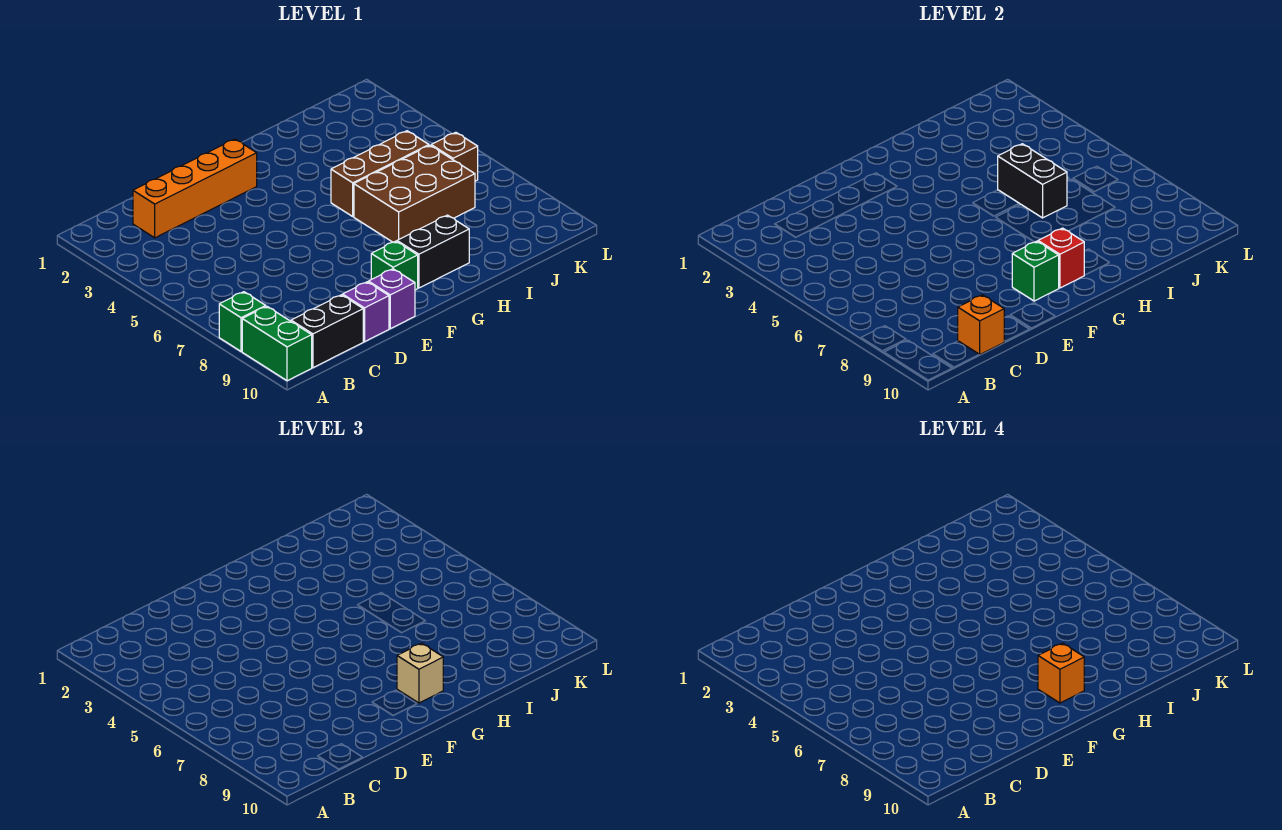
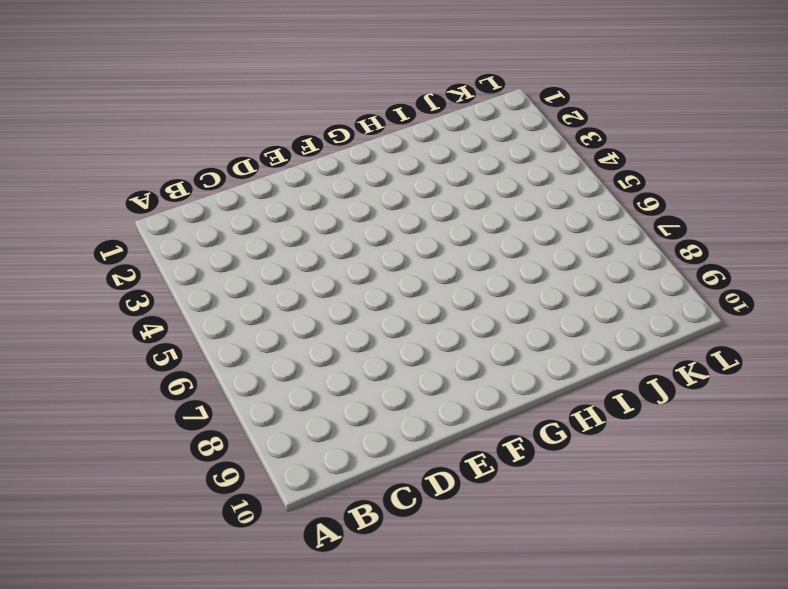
none -> green 1x1 brick [219,292,266,351]
none -> green 1x2 brick [242,306,312,381]
none -> black 1x2 brick [291,295,363,368]

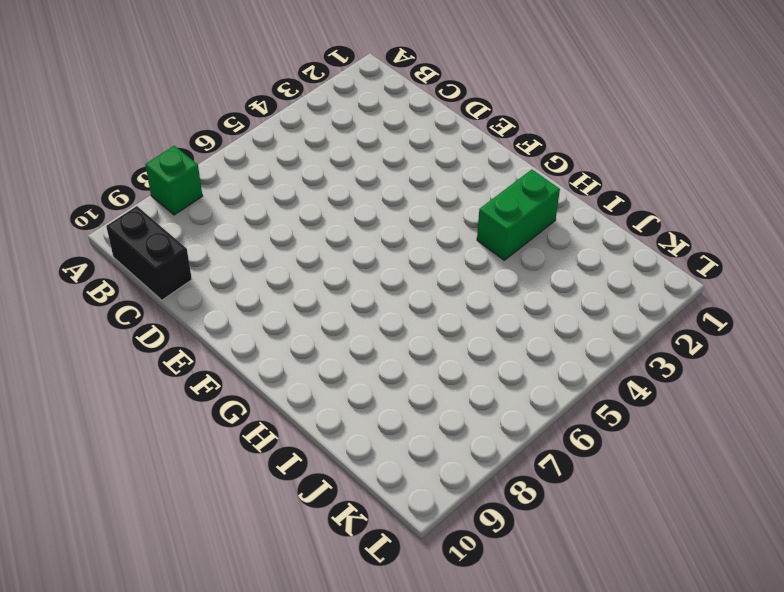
green 1x2 brick [477,170,560,260] -> green 1x2 brick moved to [242,306,312,381]
none -> orange 1x4 brick [133,139,257,238]
none -> purple 1x1 brick [343,282,389,342]
none -> purple 1x1 brick [368,269,415,329]

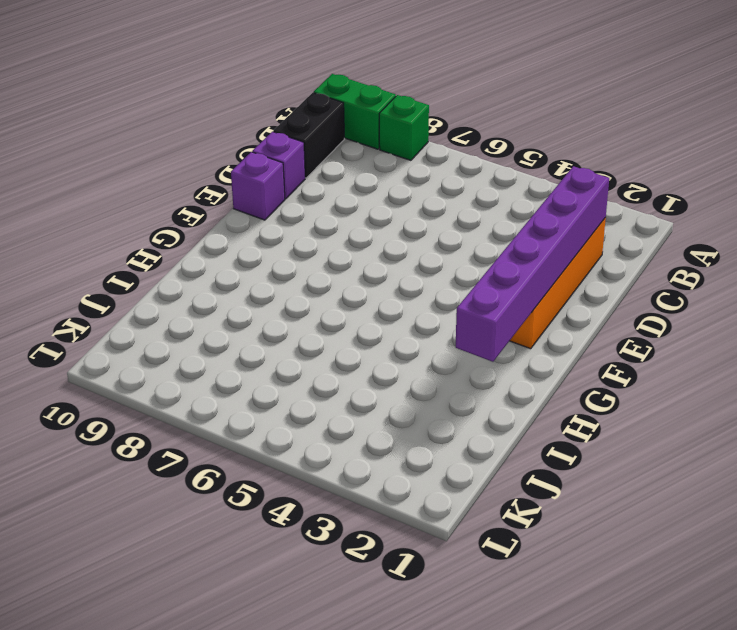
purple 1x6 brick [456,166,609,362] -> none
none -> green 1x1 brick [371,241,418,290]
none -> black 1x2 brick [397,215,469,288]
none -> brown 1x3 brick [331,131,429,216]

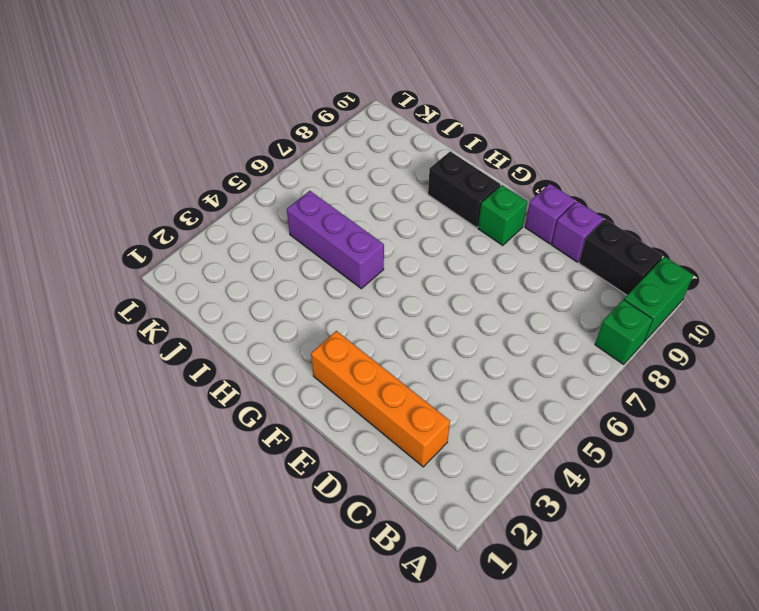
purple 1x3 brick [287,191,384,289] -> brown 1x3 brick [331,131,429,216]
none -> brown 2x3 brick [354,145,475,242]
none -> brown 1x1 brick [431,132,478,181]
none -> orange 1x1 brick [958,295,1004,355]

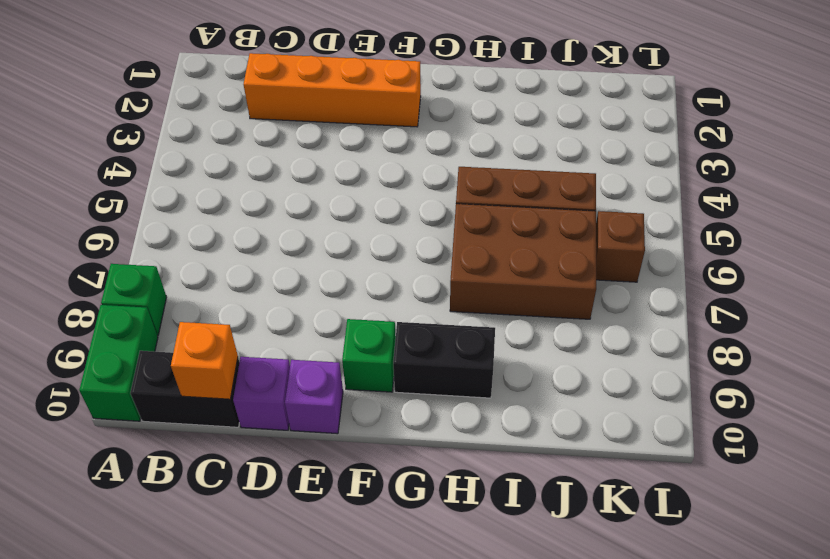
none -> green 1x1 brick [1012,241,1059,301]
none -> red 1x1 brick [1038,228,1084,288]
none -> black 1x2 brick [998,144,1067,218]

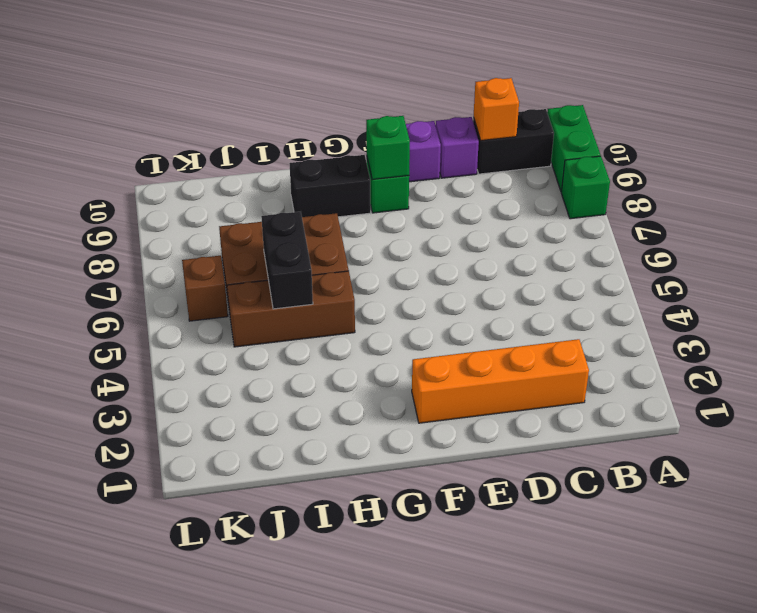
none -> red 1x1 brick [1038,228,1084,288]
none -> tan 1x1 brick [397,643,443,703]
none -> orange 1x1 brick [1038,643,1084,703]

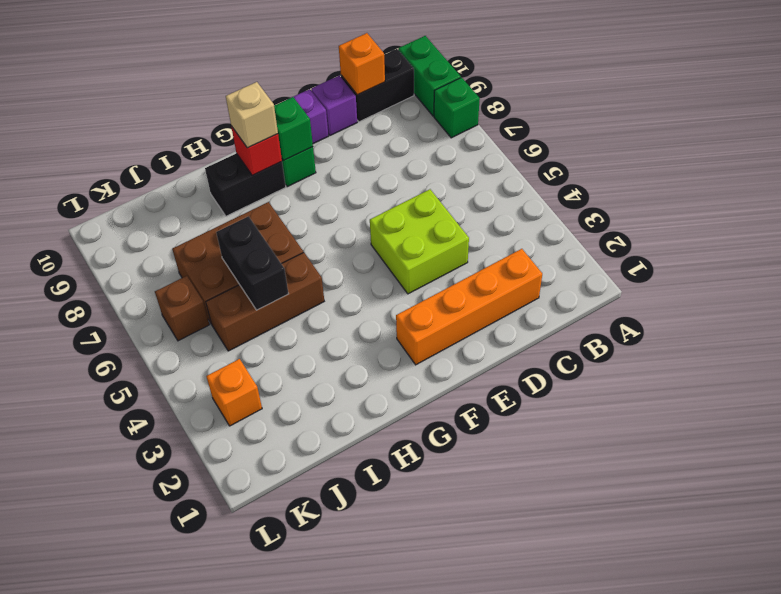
lime 2x2 brick [370,189,469,294] -> none
orange 1x1 brick [206,359,262,426] -> orange 1x1 brick moved to [1038,643,1084,703]

